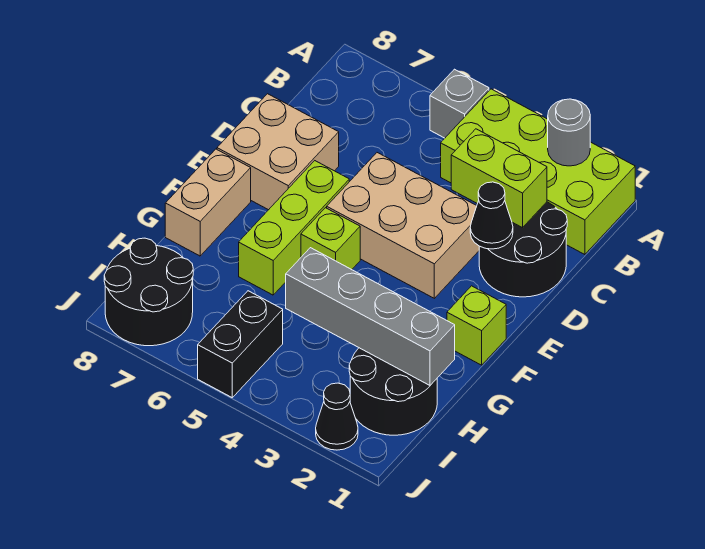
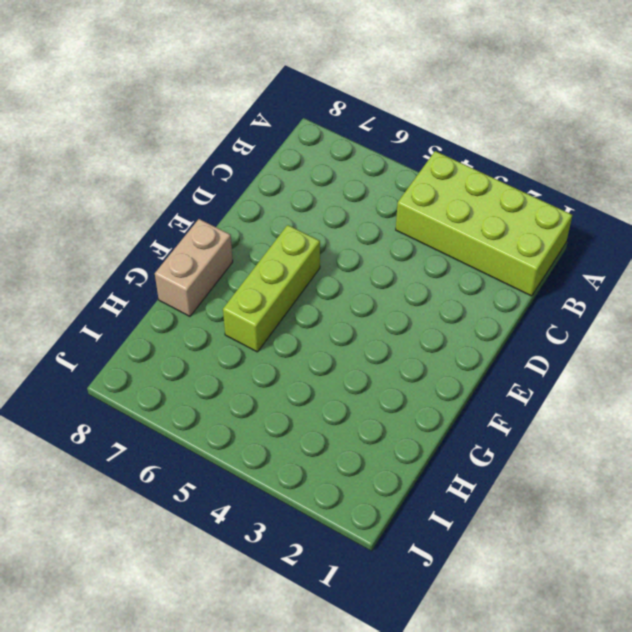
none -> grey 1x1 brick [430,69,489,138]
none -> black 2x2 round brick [479,202,567,297]
none -> tan 2x3 brick [327,153,479,298]

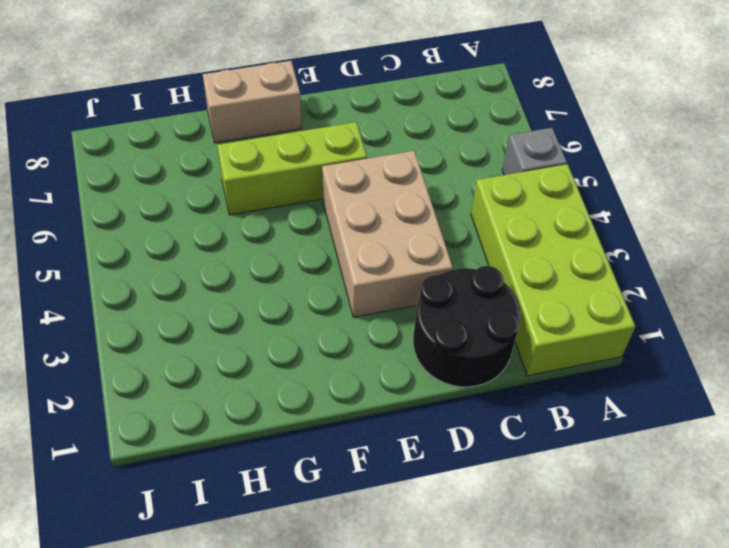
none -> tan 2x2 brick [217,94,339,210]
none -> lime 1x1 brick [447,286,506,365]
none -> lime 1x1 brick [301,208,360,270]

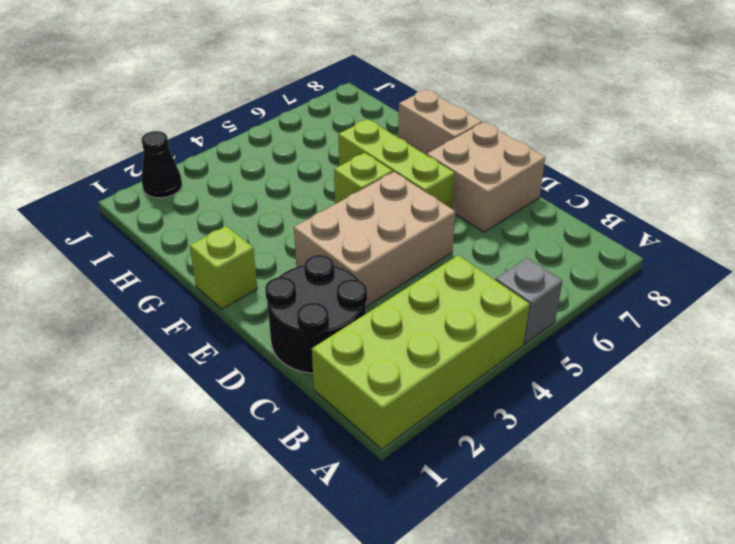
none -> black 2x2 round brick [349,348,437,435]
none -> black 1x2 brick [198,291,283,397]
none -> black 2x2 round brick [104,238,193,346]

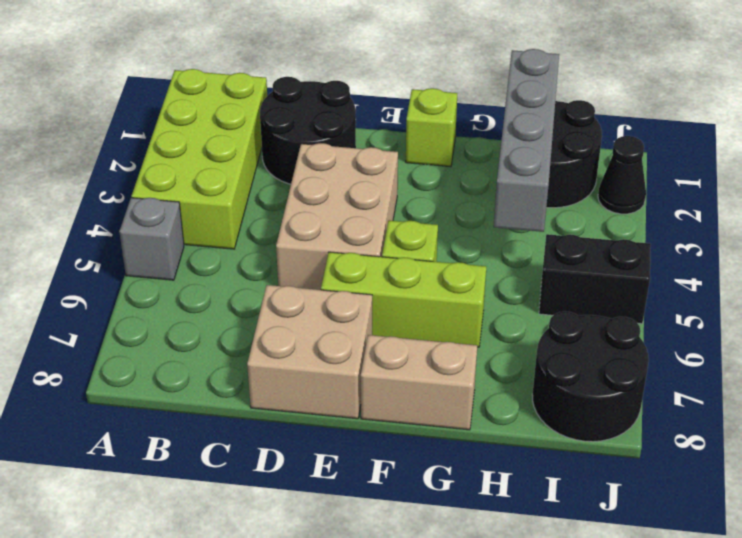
none -> grey 1x1 round brick [548,99,590,166]
none -> lime 1x2 brick [451,129,547,228]
none -> black 1x1 cone [470,182,513,249]

